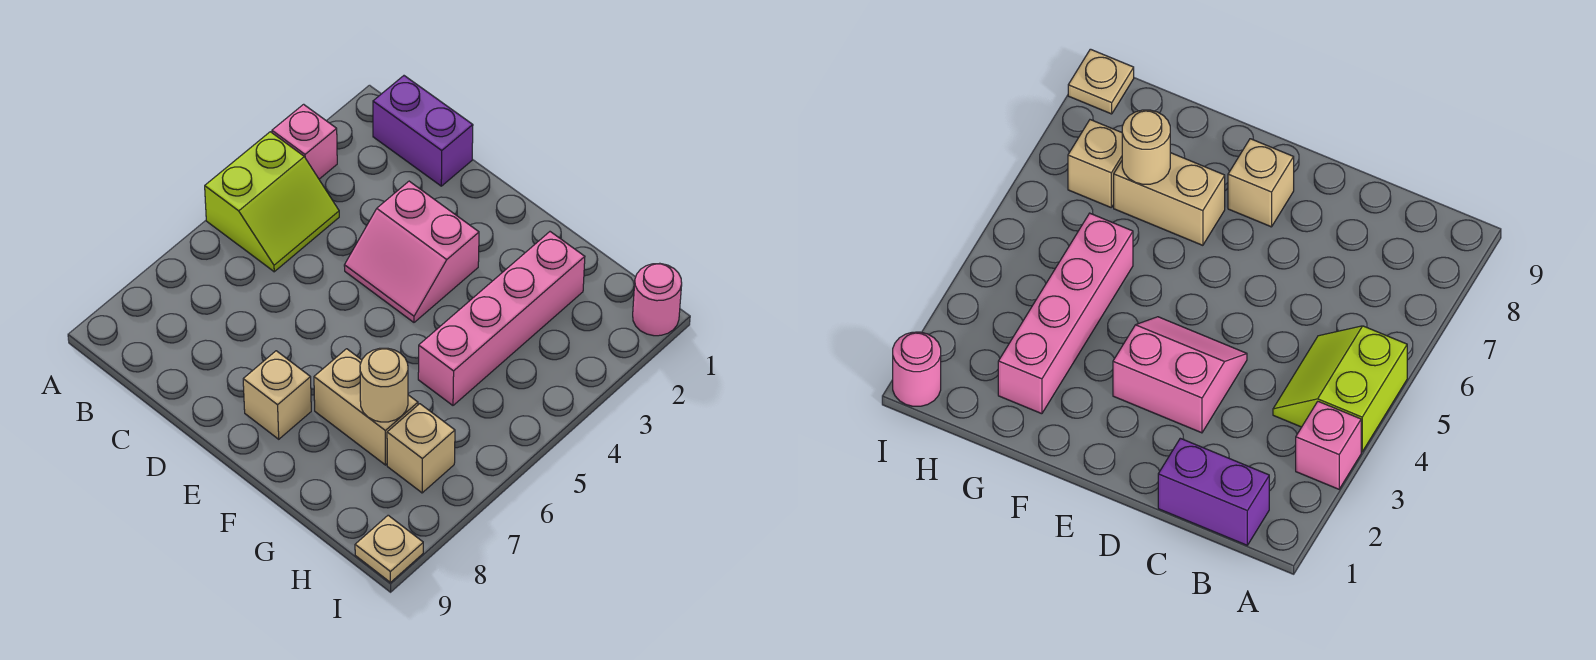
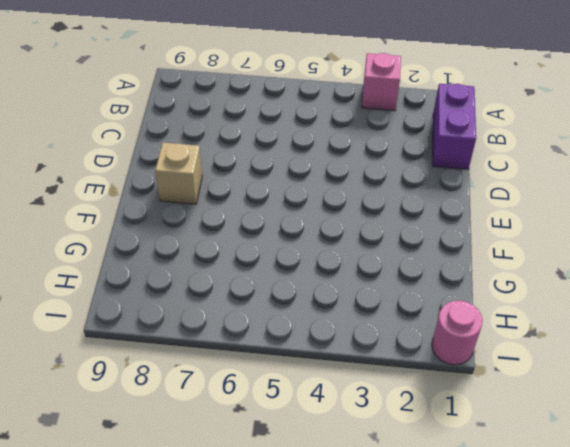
none -> lime 2x2 slope [205,132,339,272]
none -> pink 2x2 slope [344,181,479,322]

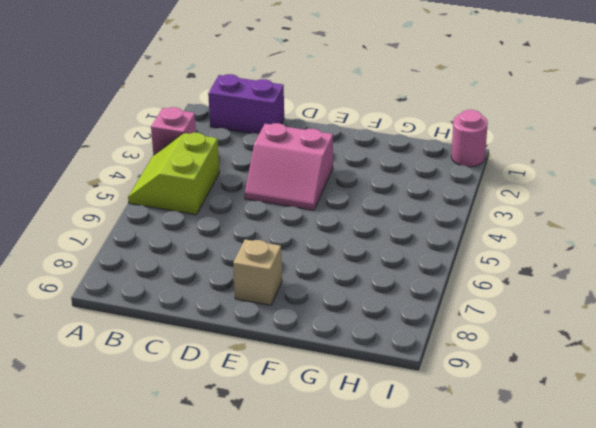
lime 2x2 slope [128,133,219,215] -> lime 2x2 slope turned to [205,132,339,272]
none -> tan 1x2 brick [314,349,418,465]
none -> pink 1x4 brick [418,232,585,405]

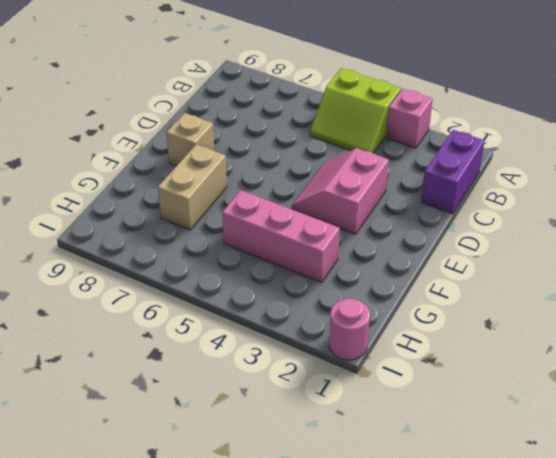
pink 1x3 brick [222,190,340,283] -> pink 1x4 brick [418,232,585,405]
none -> tan 1x1 brick [387,404,455,493]
none -> tan 1x1 plate [355,515,423,582]

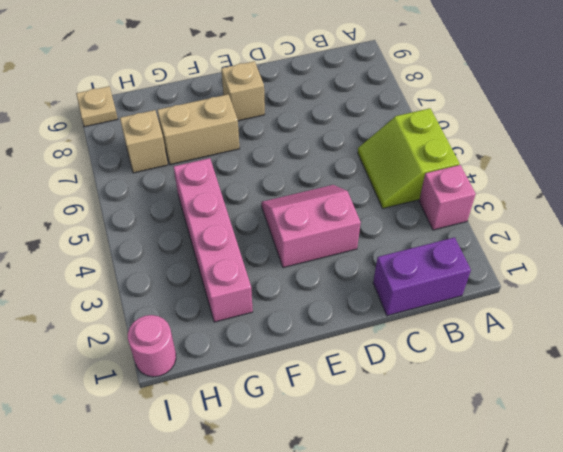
none -> tan 1x1 round brick [360,348,408,422]

